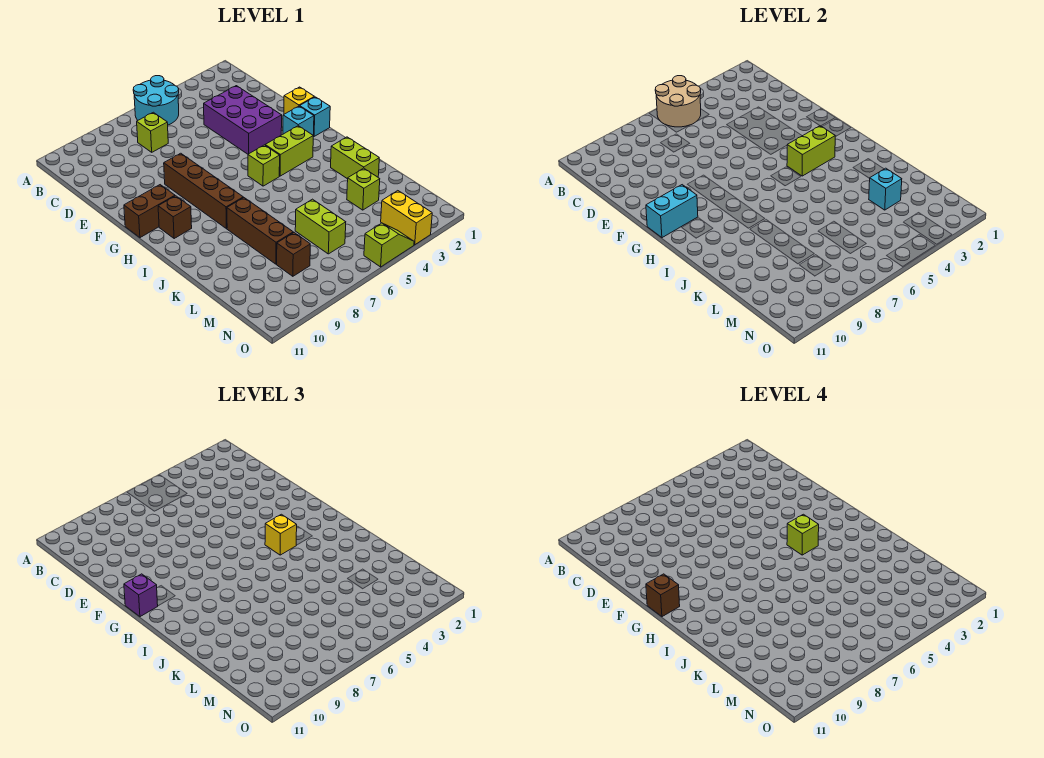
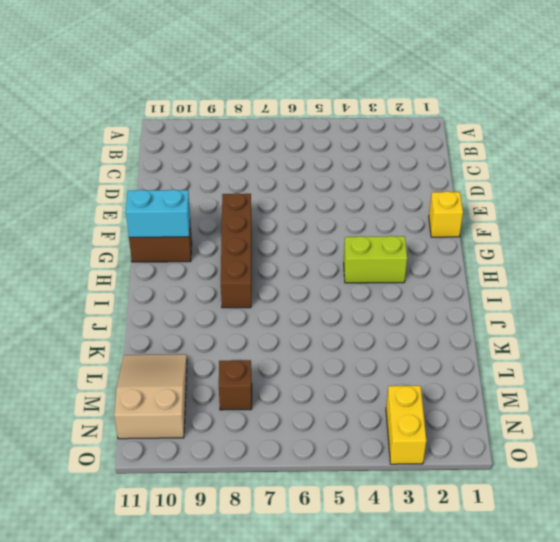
tan 2x3 slope [114,354,187,439] -> none
none -> cyan 2x2 round brick [133,76,179,125]
none -> lime 1x1 brick [137,112,168,152]
none -> purple 2x3 brick [204,86,282,154]

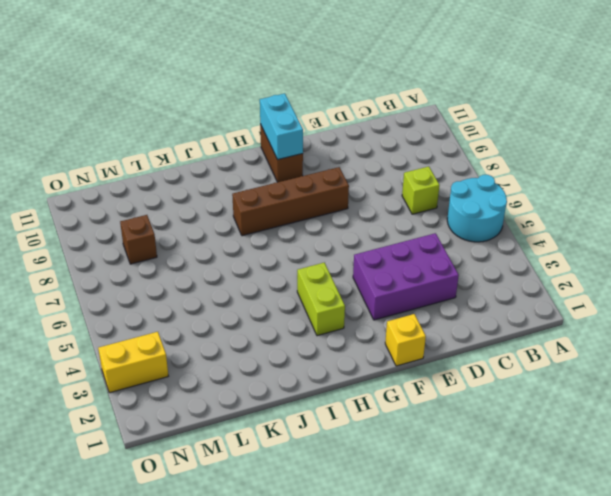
none -> cyan 1x1 brick [300,97,330,136]
none -> cyan 1x1 brick [283,106,314,135]
none -> lime 1x1 brick [248,145,280,186]

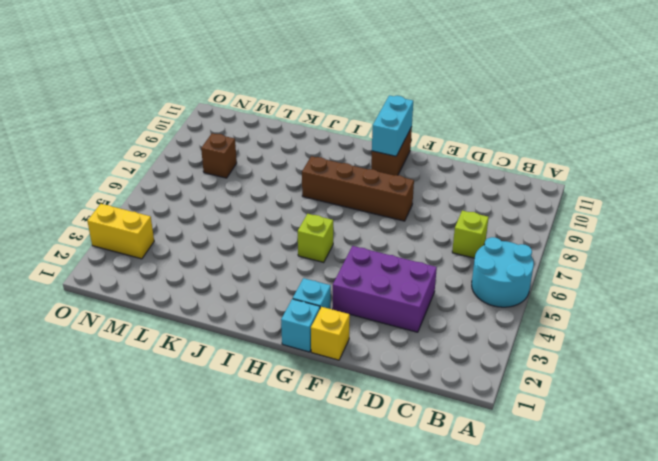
none -> lime 1x2 brick [265,126,313,176]
none -> brown 1x1 brick [158,196,192,239]
none -> lime 1x2 brick [331,137,379,179]

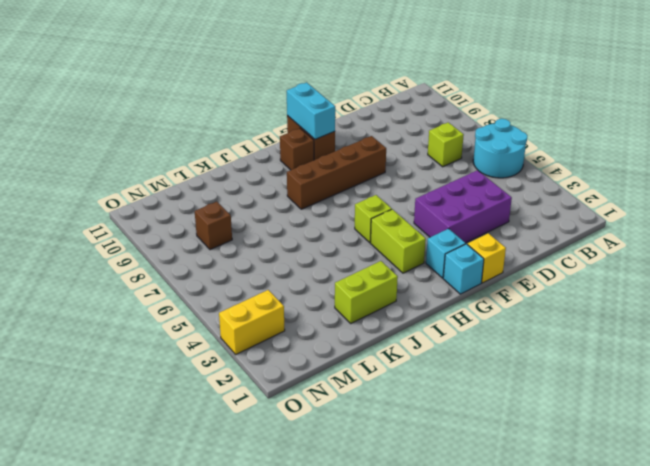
none -> brown 1x3 brick [227,198,293,264]
none -> lime 1x1 brick [347,168,380,210]
none -> lime 1x2 brick [295,199,346,254]

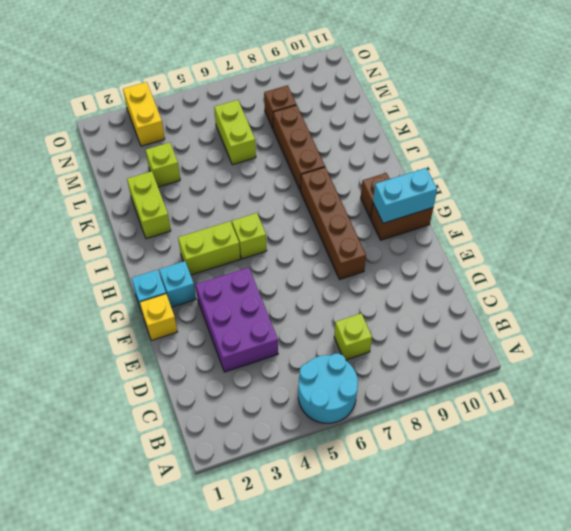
none -> lime 1x2 slope [364,223,414,267]
none -> tan 2x2 round brick [655,76,701,127]
none -> lime 1x2 brick [787,126,835,176]

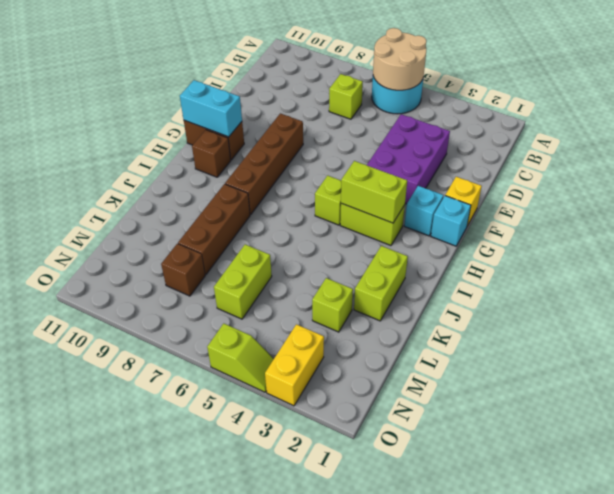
none -> cyan 1x1 brick [869,168,902,210]
none -> purple 1x1 brick [124,574,158,617]
none -> yellow 1x1 brick [265,514,297,555]

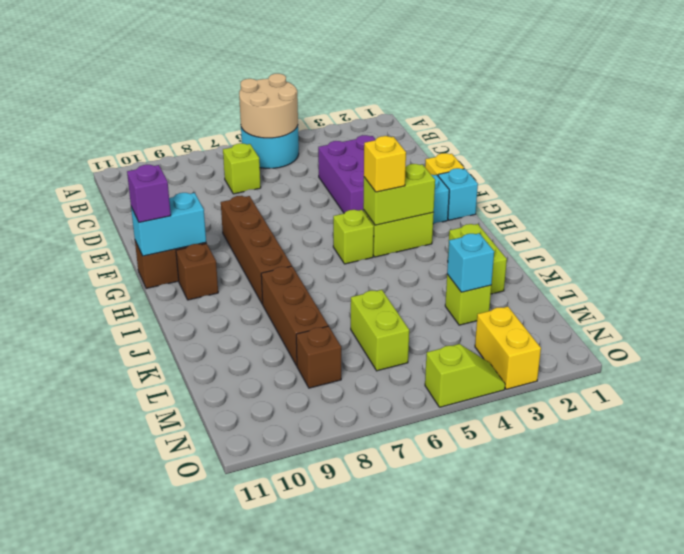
none -> brown 1x1 brick [646,574,680,617]
none -> lime 1x1 brick [787,514,819,555]

